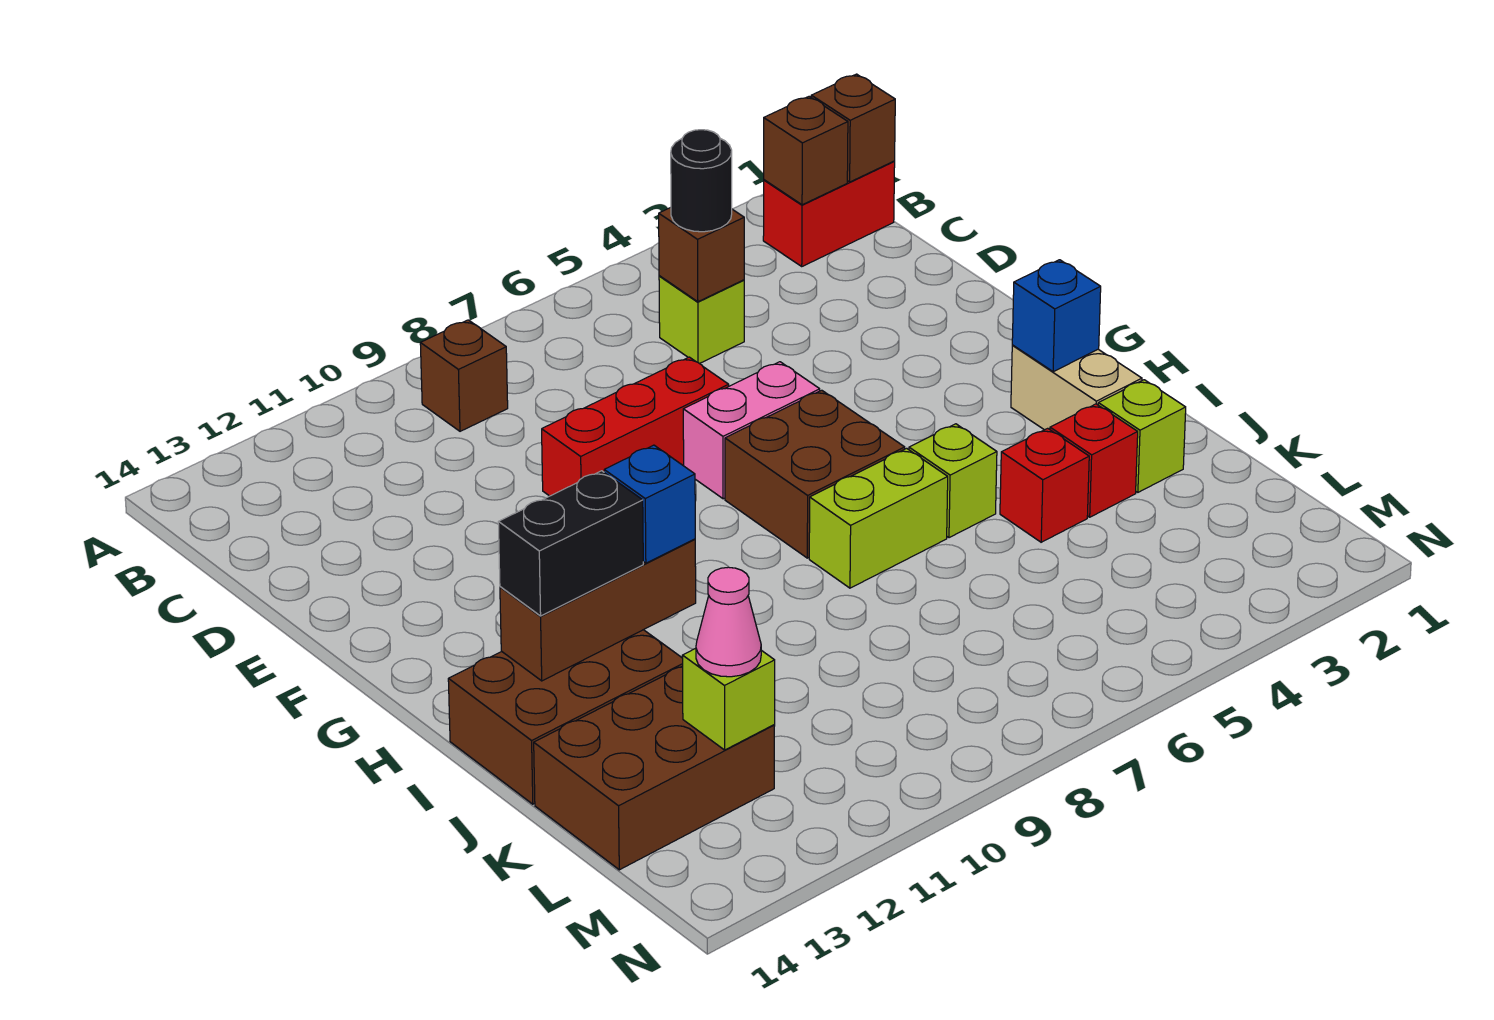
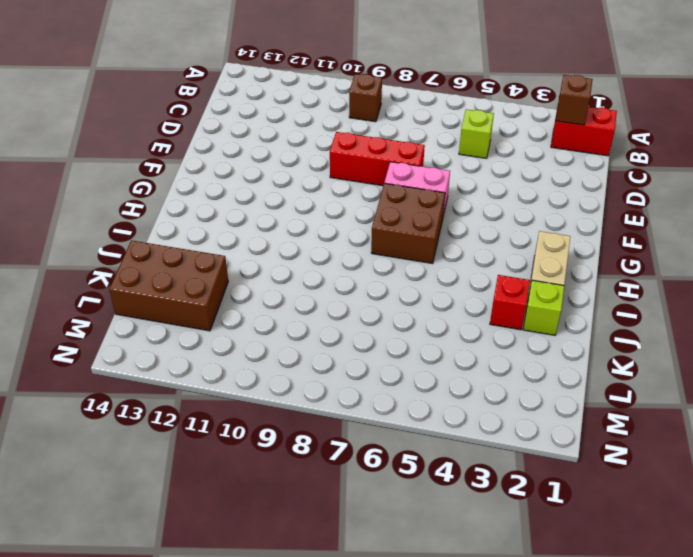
none -> lime 1x1 brick [909,424,997,538]
none -> lime 1x2 brick [809,448,948,588]
none -> brown 2x3 brick [448,630,683,804]

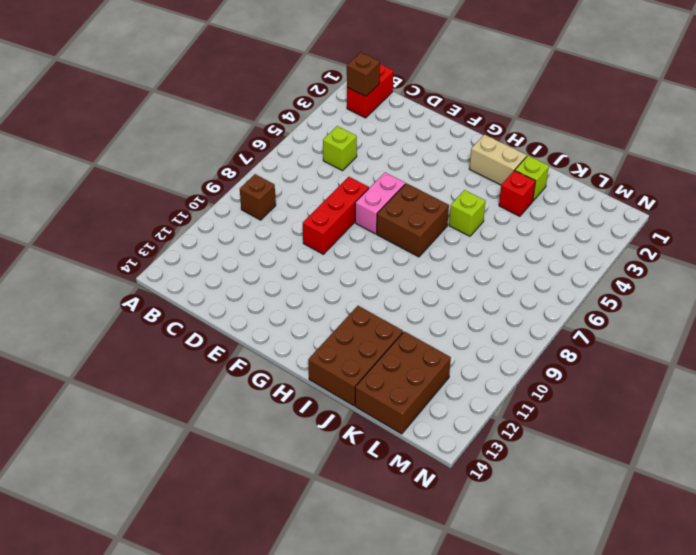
none -> lime 1x2 brick [809,448,948,588]
none -> red 1x1 brick [1000,428,1089,542]
none -> brown 1x1 brick [811,74,895,182]

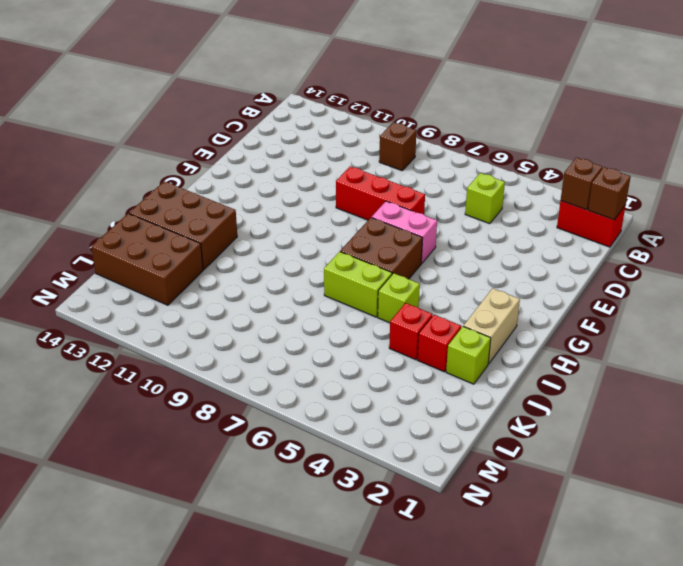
none -> brown 1x1 brick [659,208,744,302]
none -> blue 1x1 brick [1012,260,1101,372]
none -> brown 1x3 brick [500,539,696,681]

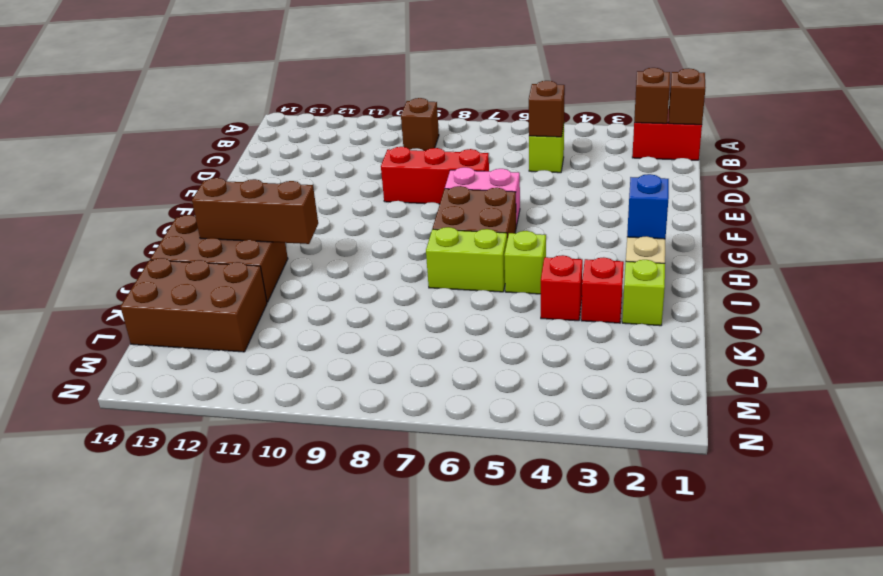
none -> lime 1x1 brick [682,648,775,750]
none -> black 1x1 round brick [671,130,732,232]
none -> blue 1x1 brick [604,445,695,563]

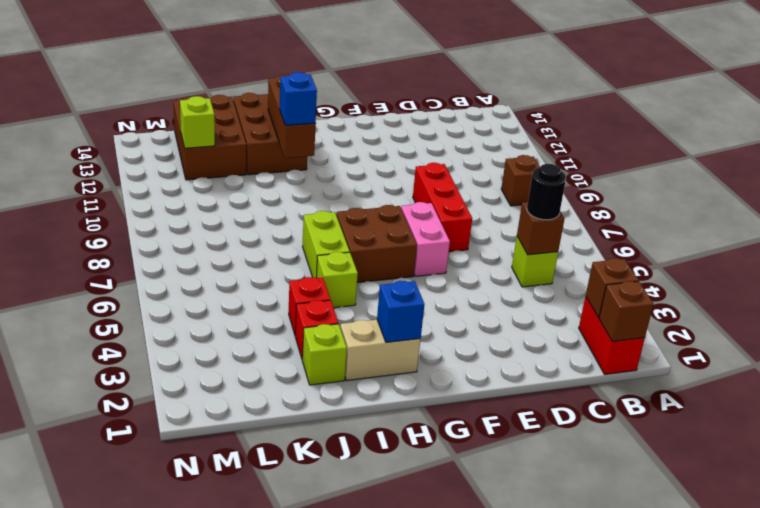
none -> black 1x2 brick [498,471,643,616]
none -> pink 1x1 cone [696,567,761,677]

